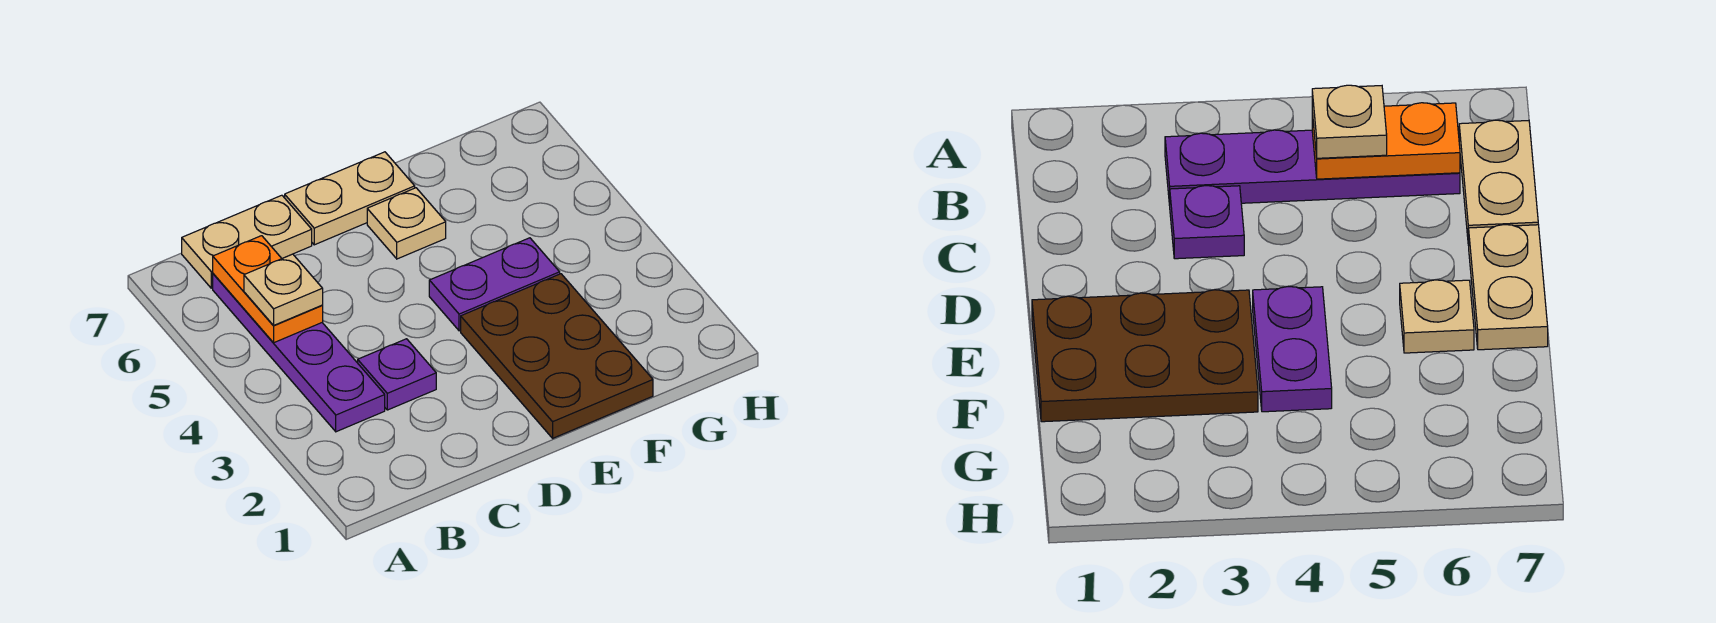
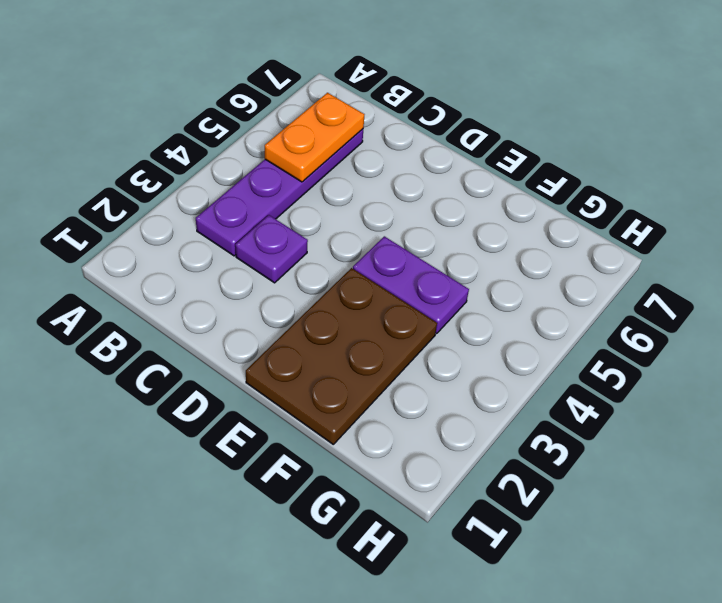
none -> tan 1x2 plate [182,195,312,288]
none -> tan 1x2 plate [285,152,415,245]

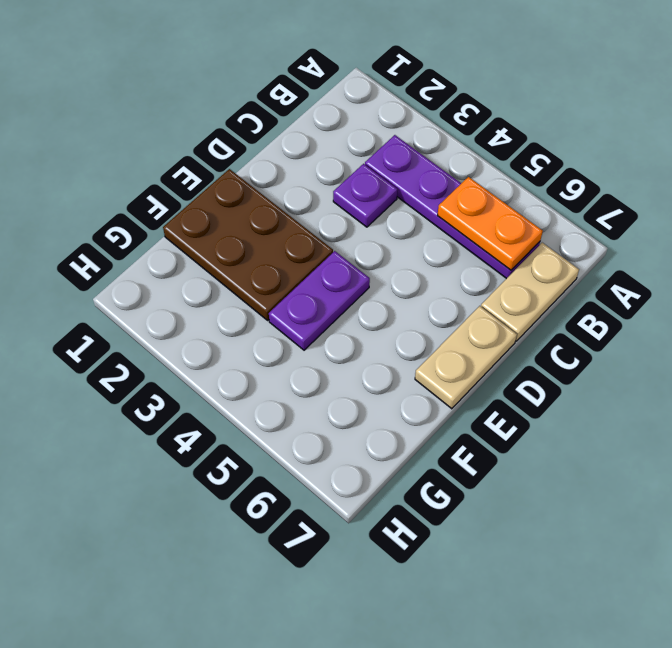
none -> tan 1x1 plate [367,188,446,259]
none -> tan 1x1 plate [244,254,323,326]

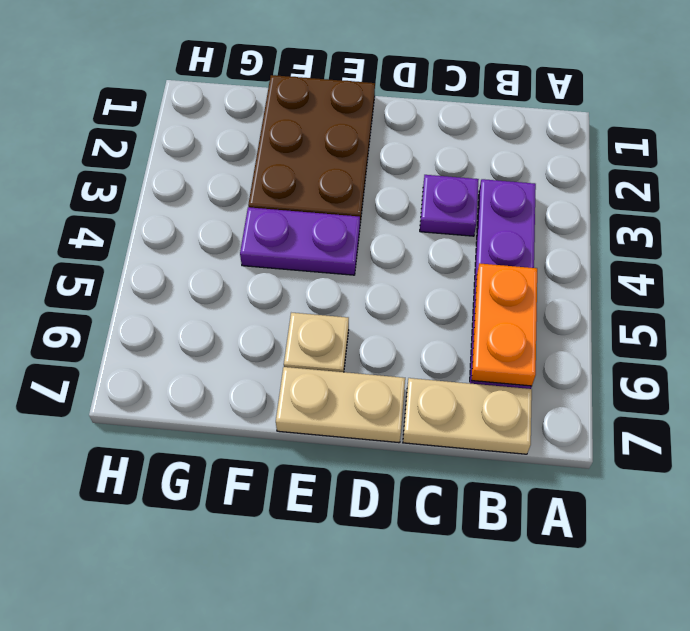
none -> tan 1x1 plate [244,254,323,326]

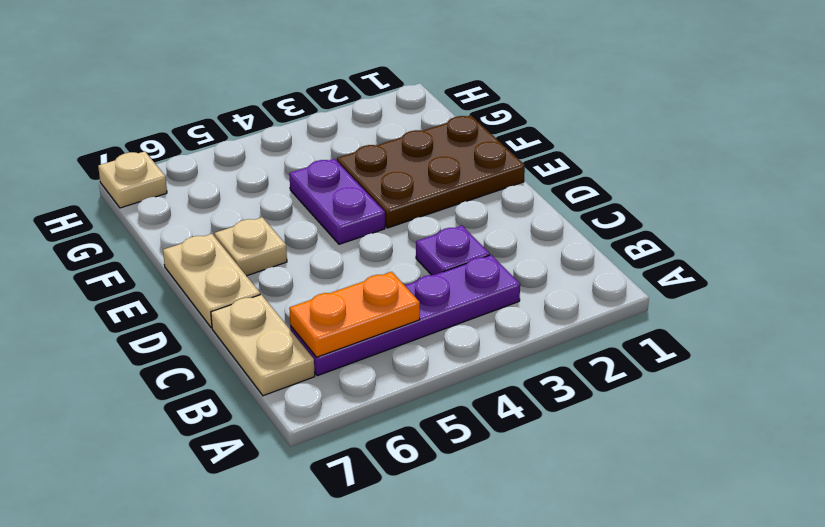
tan 1x1 plate [98,151,167,208] -> tan 1x1 plate moved to [244,254,323,326]

